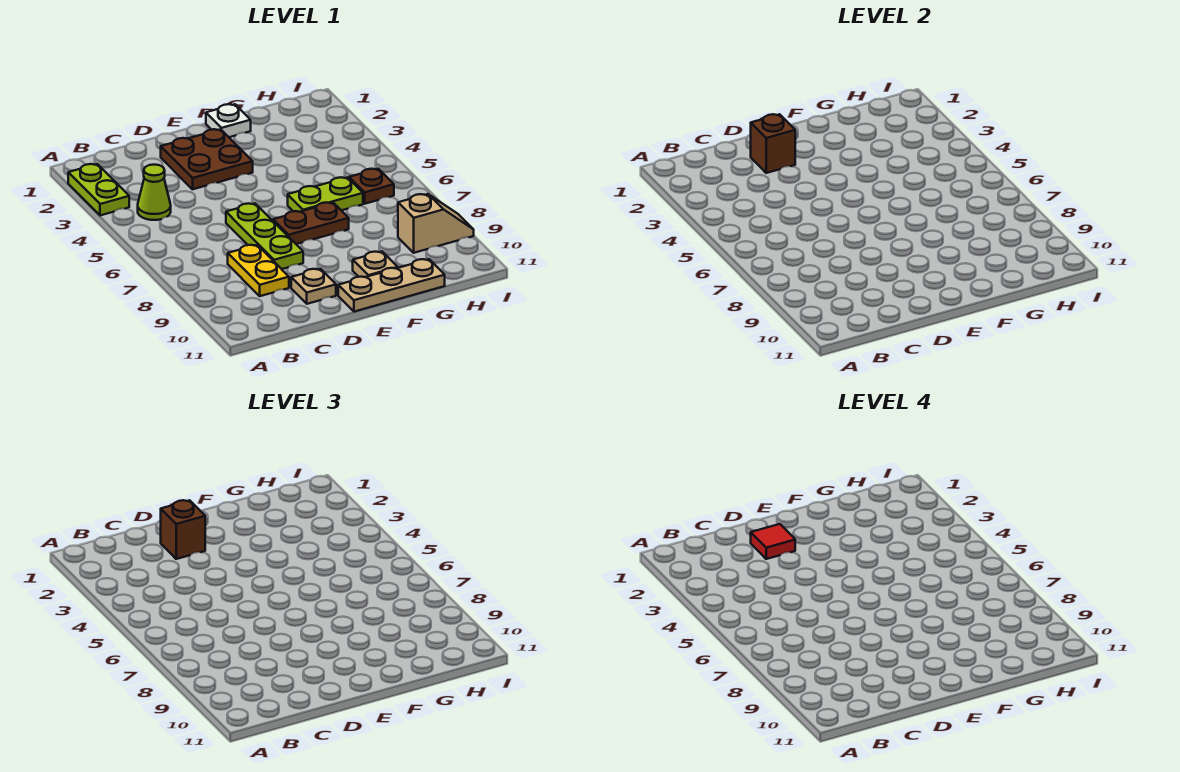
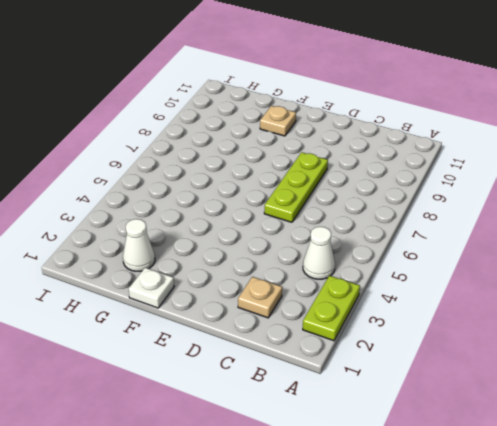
white 1x1 cone [303,227,335,279] -> lime 1x1 cone [138,165,171,220]
tan 1x1 plate [238,277,282,318] -> tan 1x1 plate moved to [291,269,336,304]
white 1x1 cone [123,219,155,271] -> none
none -> yellow 1x2 plate [228,245,289,296]
none -> brown 2x2 plate [161,129,253,189]
none -> brown 1x2 plate [273,202,349,244]

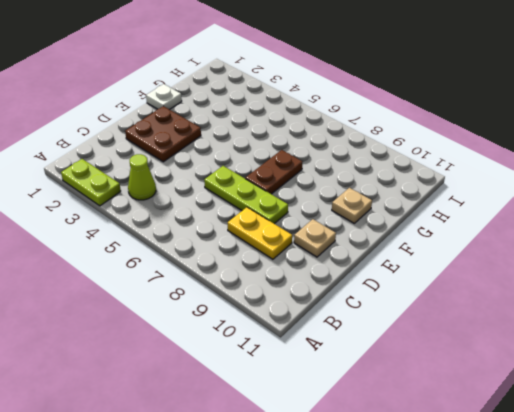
none -> tan 1x3 plate [338,259,445,312]
none -> lime 1x2 plate [288,177,363,212]
none -> brown 1x1 plate [349,169,394,204]

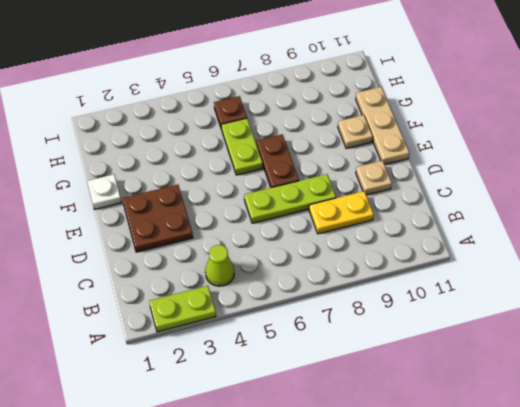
none -> tan 1x2 slope [398,194,474,253]
none -> brown 1x1 brick [751,114,795,173]
none -> brown 1x1 brick [161,500,205,559]

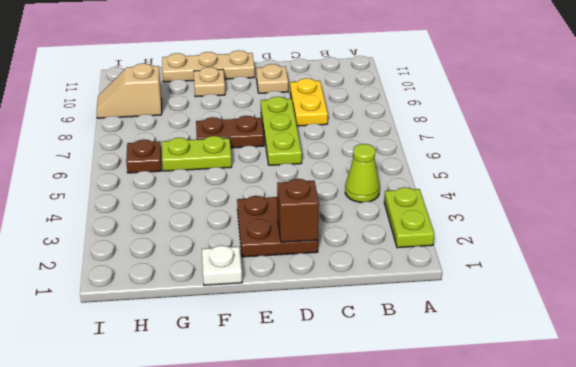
none -> brown 1x1 brick [161,500,205,559]
none -> red 1x1 tile [751,524,795,559]

